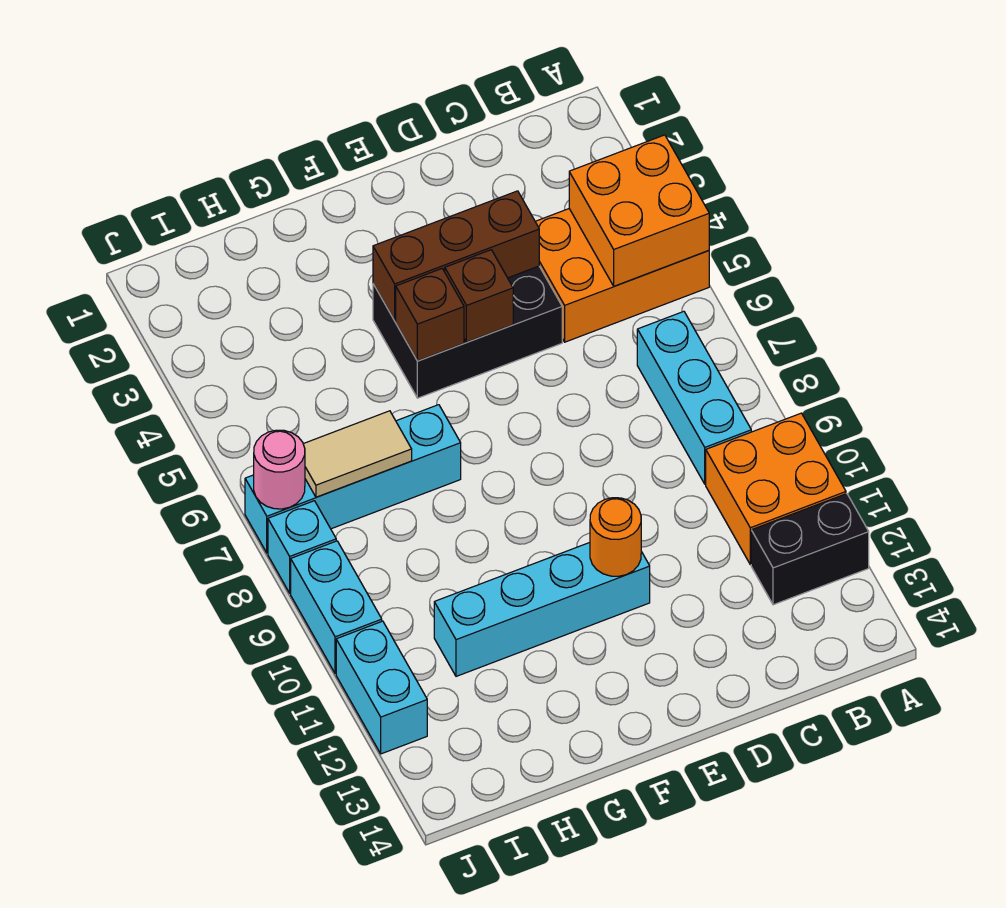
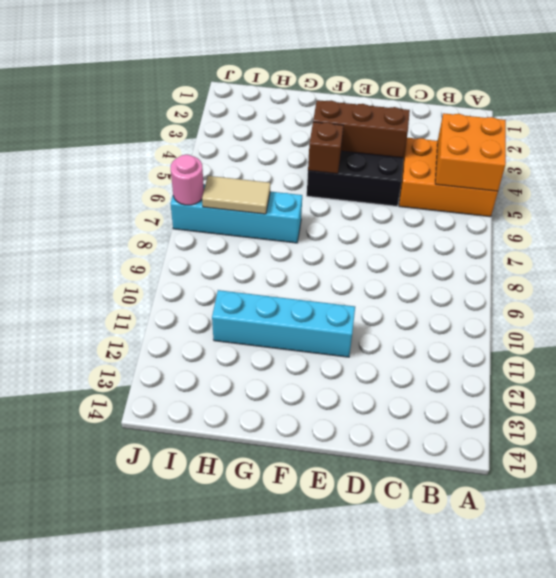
none -> orange 2x2 brick [706,413,846,565]
none -> black 1x2 brick [751,494,869,605]
none -> cyan 1x3 brick [637,311,751,484]

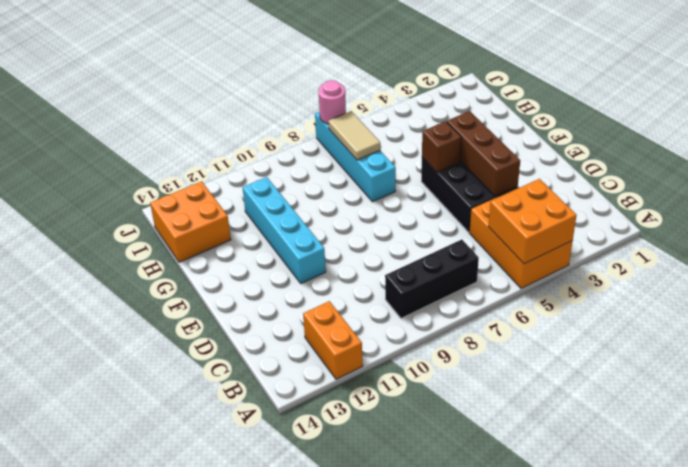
orange 1x2 brick [303,301,363,379] -> black 1x2 brick [751,494,869,605]
black 1x3 brick [385,240,479,318] -> cyan 1x3 brick [637,311,751,484]
orange 2x2 brick [150,181,231,262] -> orange 2x2 brick moved to [706,413,846,565]
none -> cyan 1x1 brick [268,501,336,593]
none -> cyan 1x2 brick [291,541,382,674]
none -> cyan 1x2 brick [336,621,427,754]

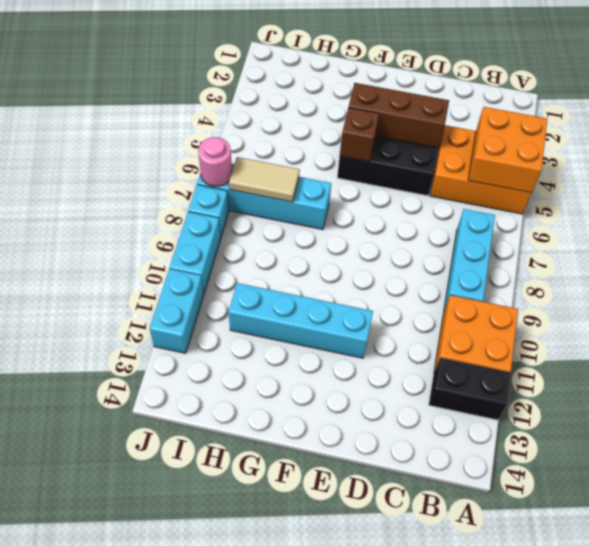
none -> brown 1x1 brick [445,250,513,342]
none -> orange 1x1 round brick [590,498,641,576]

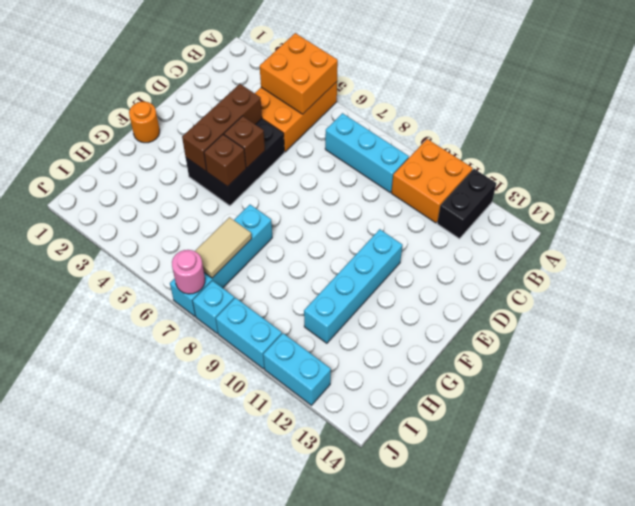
orange 1x1 round brick [129,102,160,143] -> orange 1x1 round brick moved to [590,498,641,576]

